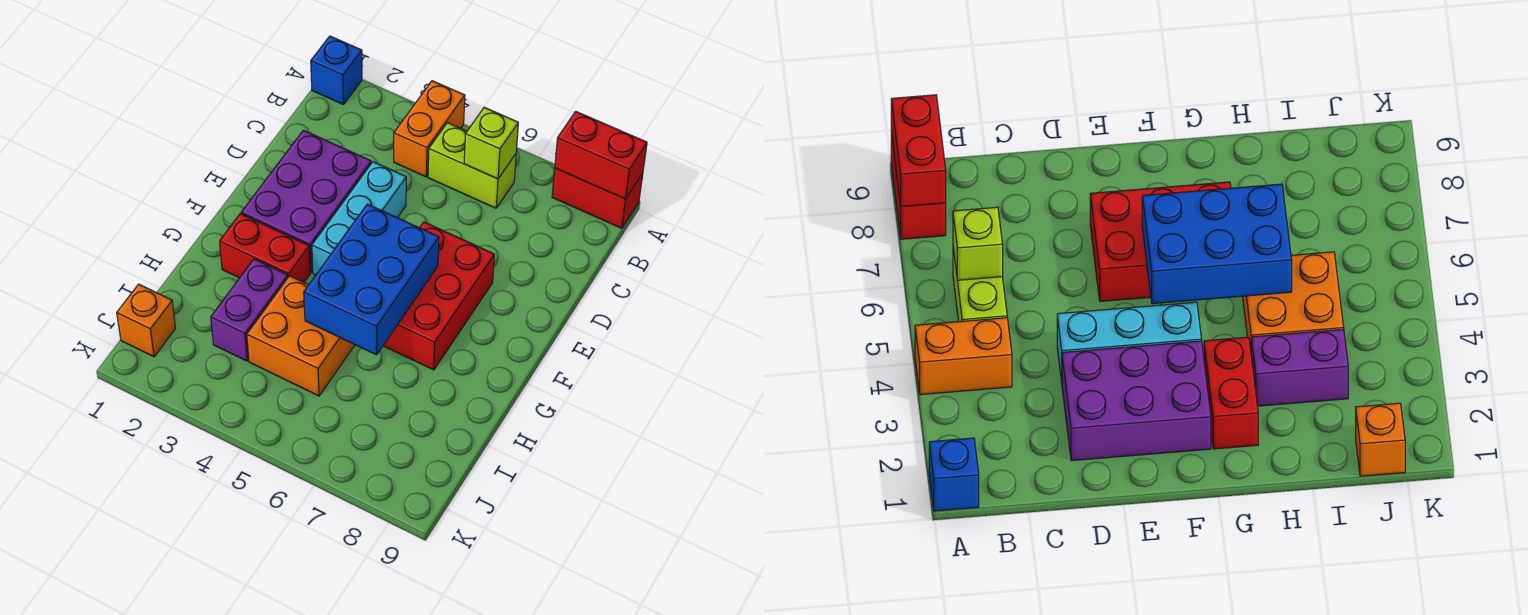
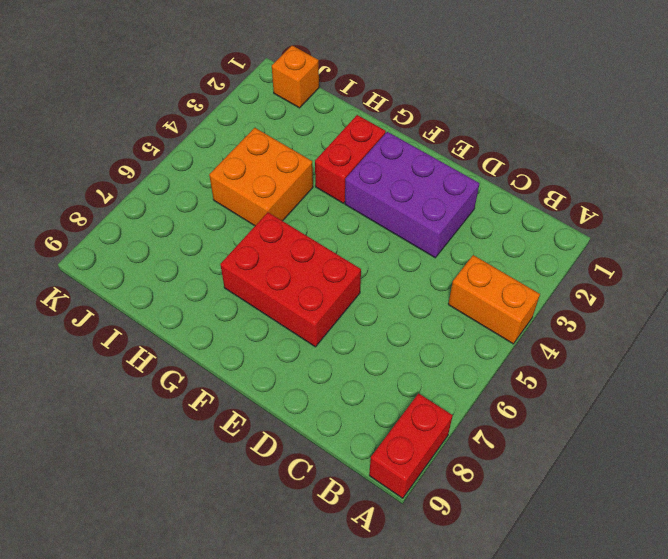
none -> blue 1x1 brick [311,36,362,105]
none -> lime 1x2 brick [428,123,516,208]
none -> cyan 1x3 brick [312,162,406,275]

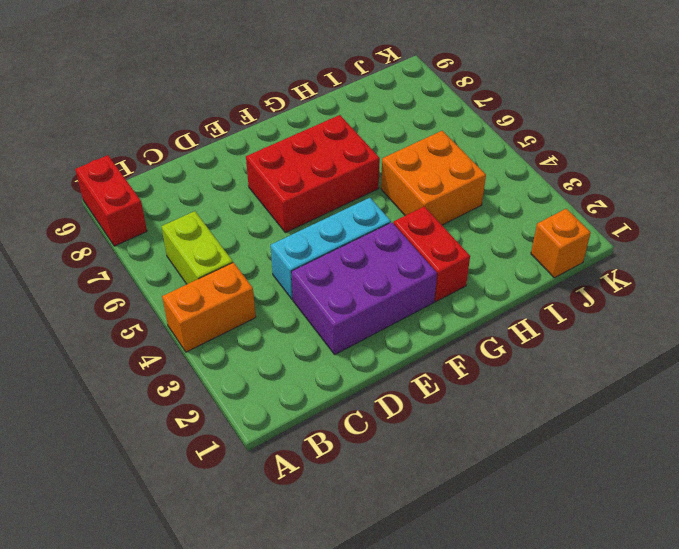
none -> blue 1x1 brick [311,36,362,105]
none -> purple 1x2 brick [211,259,288,361]
none -> red 1x2 brick [555,111,647,199]

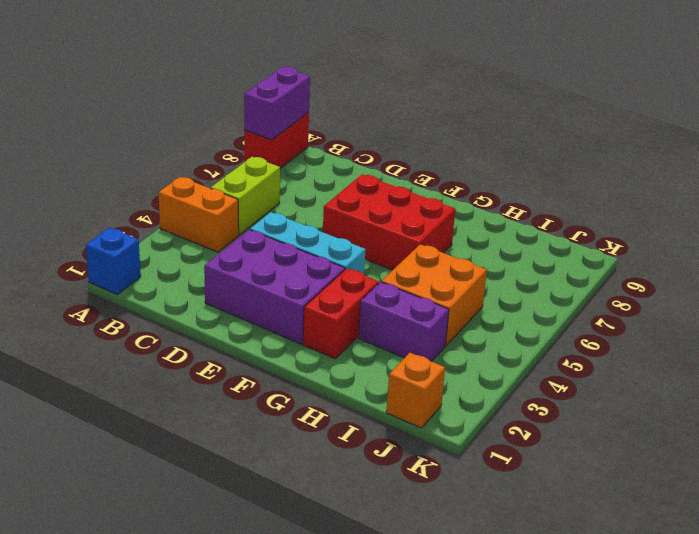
purple 1x2 brick [244,67,310,140] -> red 1x2 brick [555,111,647,199]
none -> lime 1x1 brick [464,107,518,179]
none -> blue 2x3 brick [304,204,439,355]

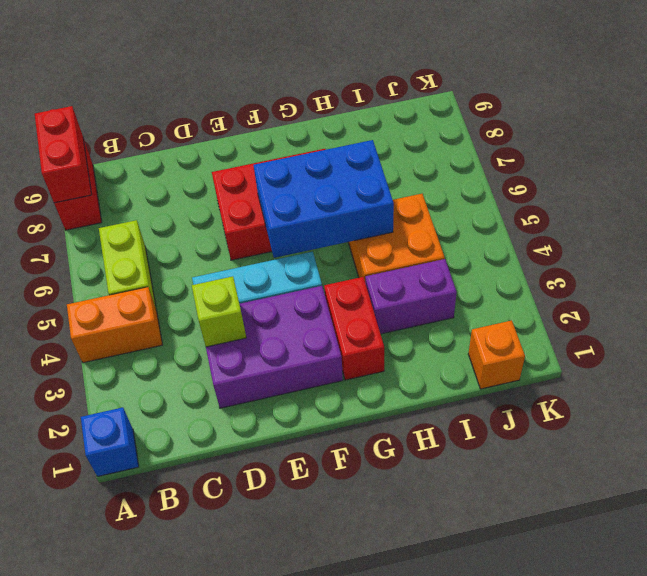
lime 1x1 brick [192,276,246,347] -> lime 1x1 brick moved to [464,107,518,179]

